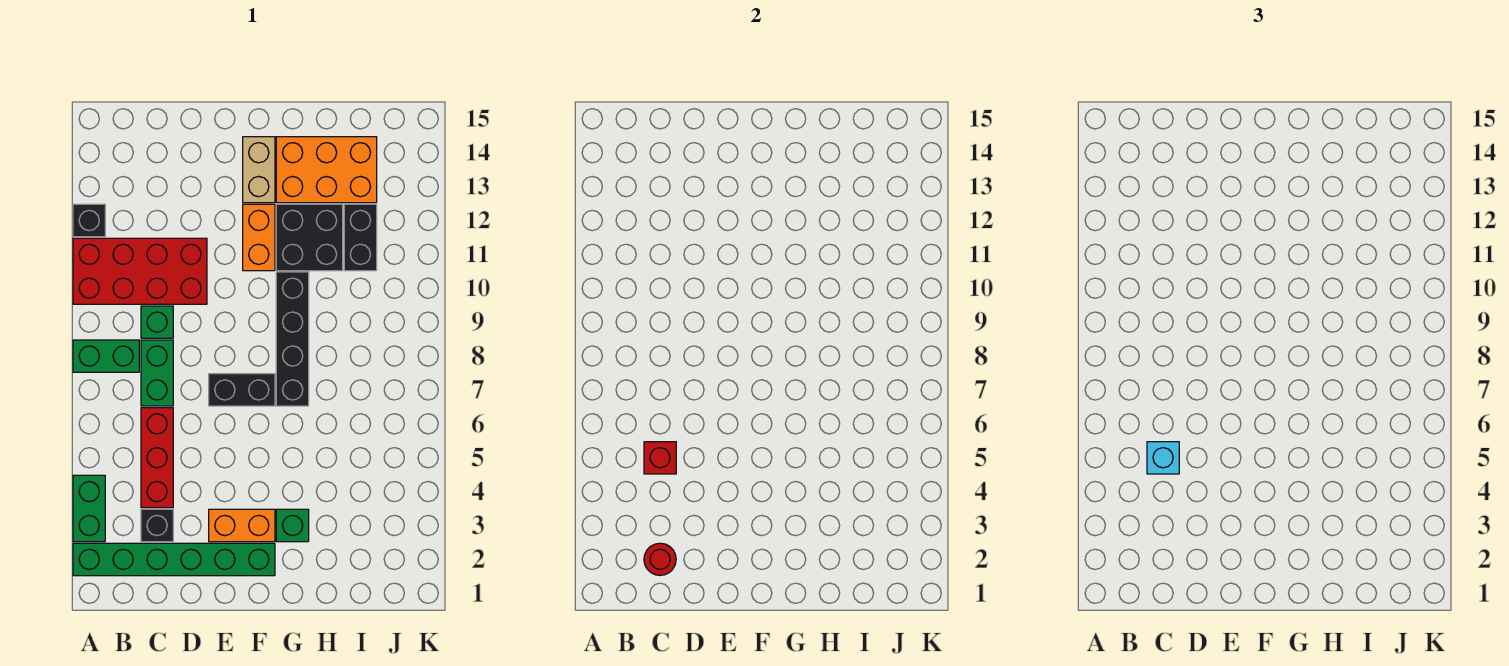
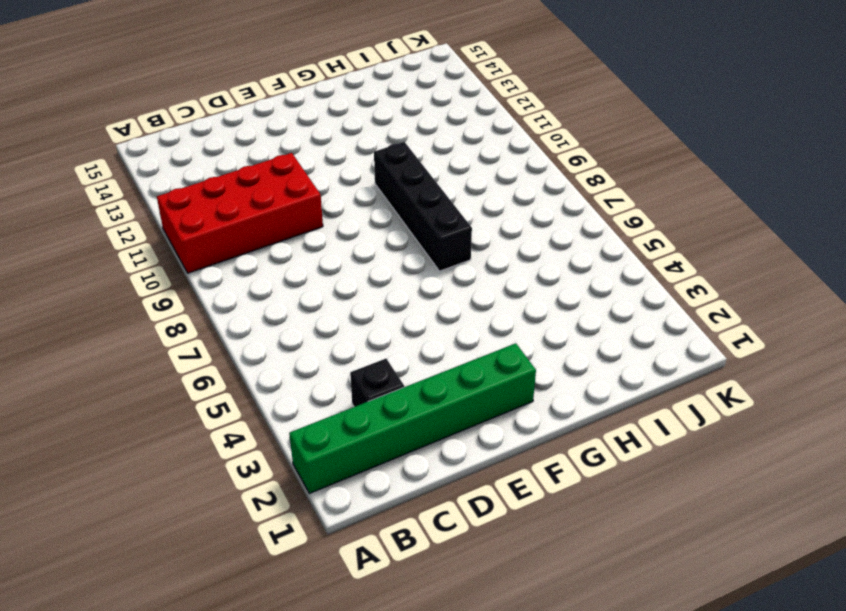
none -> green 1x2 brick [73,475,105,542]
none -> green 1x2 brick [73,340,139,372]
none -> black 1x1 brick [73,204,105,237]

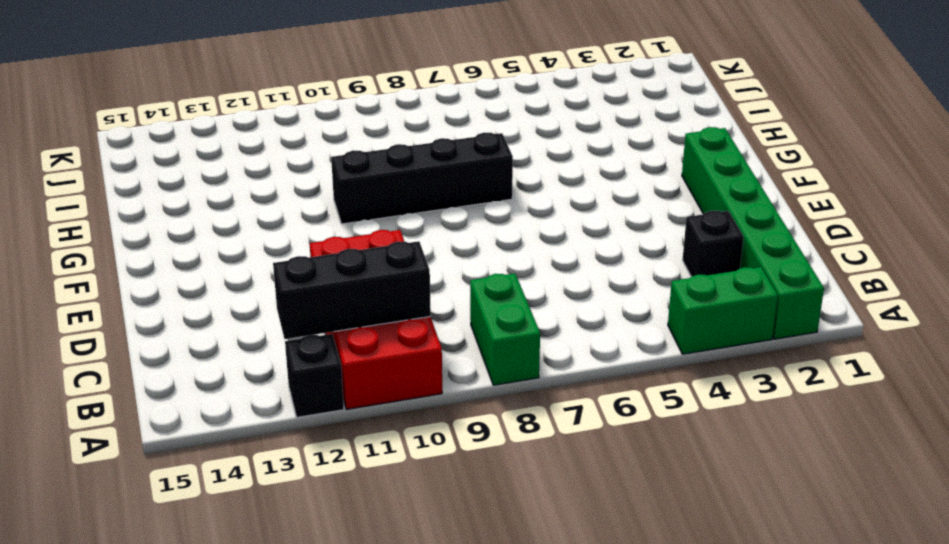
black 1x3 brick [273,241,431,339] -> none
none -> red 1x3 brick [141,408,173,508]
none -> green 1x2 brick [141,340,173,406]
none -> green 1x1 brick [141,306,173,338]

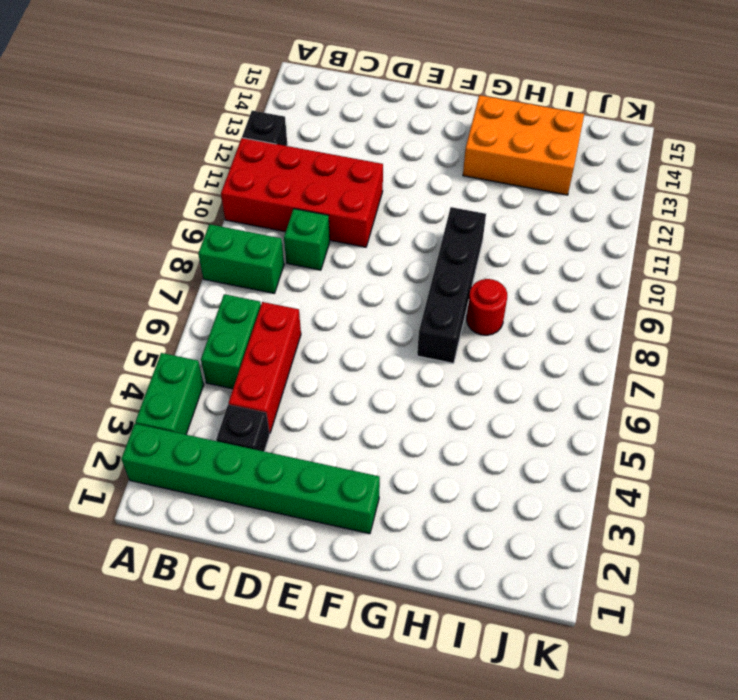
green 1x2 brick [201,294,261,389] -> green 1x2 brick moved to [141,340,173,406]
red 1x1 round brick [467,279,507,335] -> red 1x1 round brick moved to [644,543,676,575]
none -> orange 1x2 brick [209,509,275,542]
none -> black 1x2 brick [209,374,275,406]
none -> orange 1x2 brick [243,204,275,271]

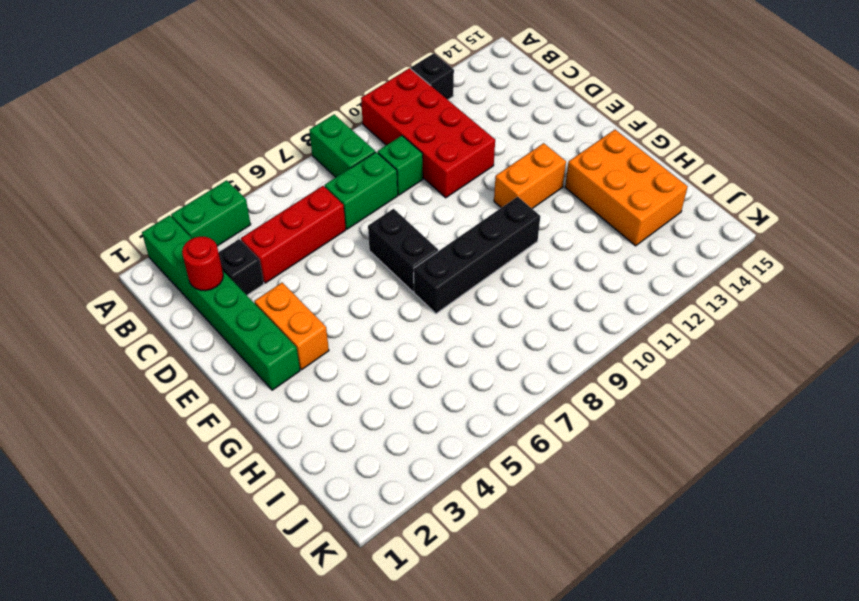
none -> tan 1x2 brick [243,137,275,203]
none -> green 1x1 brick [276,509,309,542]
none -> black 2x2 brick [276,204,343,271]

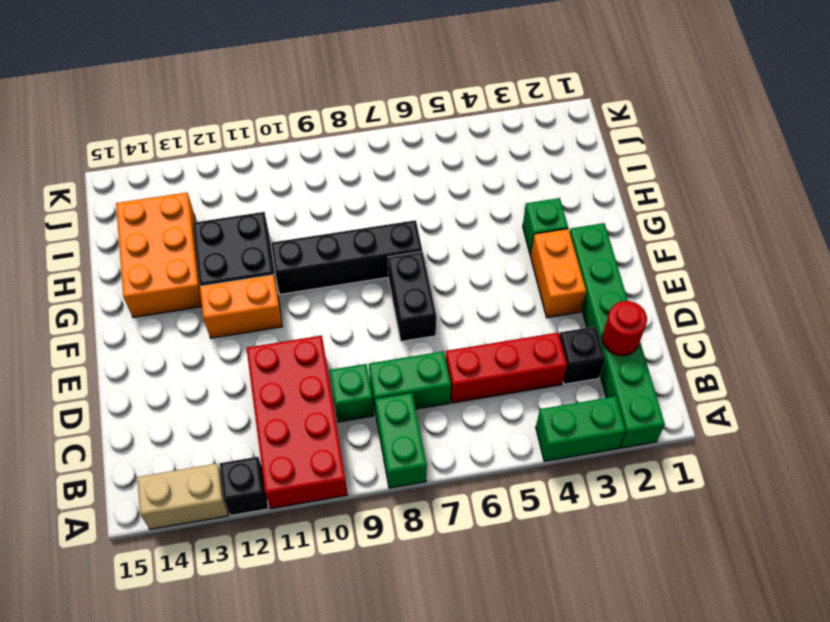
tan 1x2 brick [137,464,228,529] -> tan 1x2 brick moved to [243,137,275,203]
none -> black 1x2 brick [344,204,377,271]
none -> red 1x1 brick [644,442,676,474]
none -> cyan 1x1 brick [1147,442,1179,474]

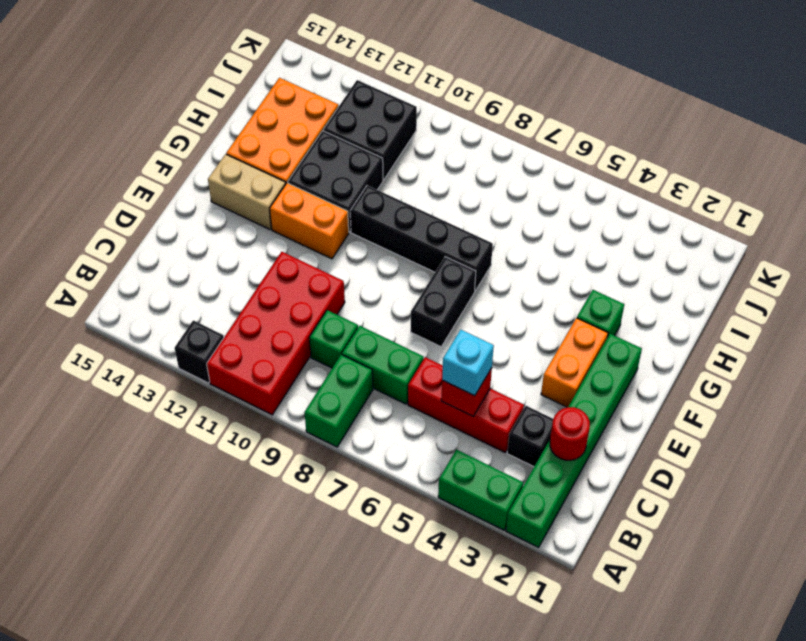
black 2x2 brick [323,80,417,180] -> black 1x2 brick [344,204,377,271]

